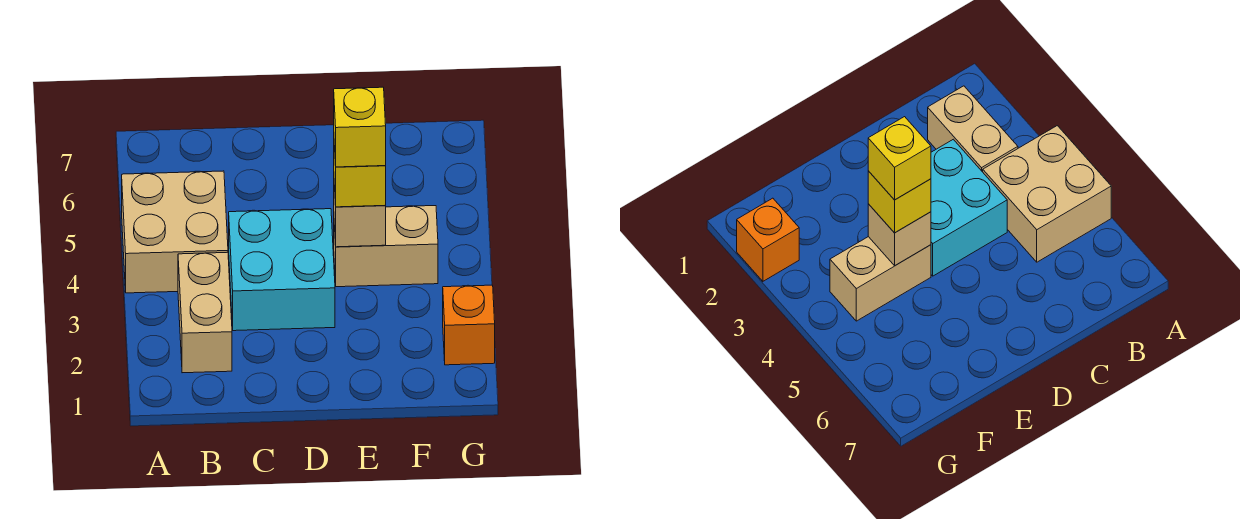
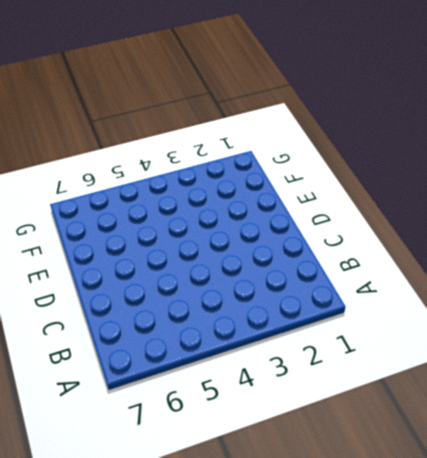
none -> tan 2x2 brick [122,171,228,293]
none -> tan 1x2 brick [178,252,232,373]

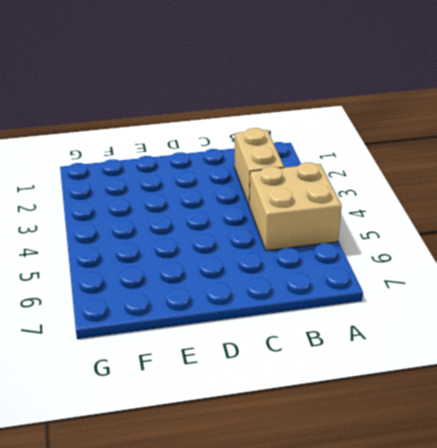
none -> cyan 2x2 brick [229,209,335,331]
none -> tan 1x2 brick [334,206,438,287]

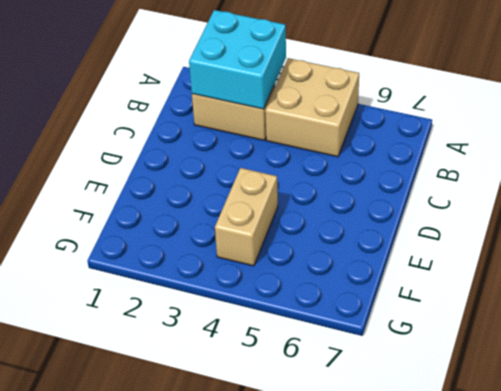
cyan 2x2 brick [189,10,286,109] -> cyan 2x2 brick moved to [229,209,335,331]
none -> orange 1x1 brick [443,285,495,365]
none -> tan 1x1 brick [334,185,386,247]

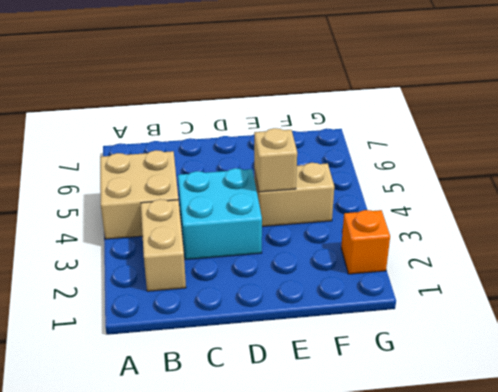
none -> yellow 1x1 brick [334,146,386,207]
none -> yellow 1x1 brick [334,87,386,167]

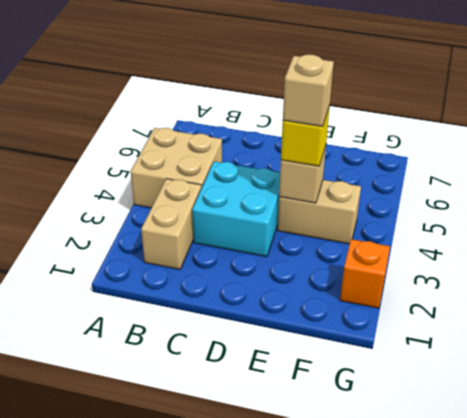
tan 1x1 brick [283,55,334,126] -> yellow 1x1 brick [334,87,386,167]

